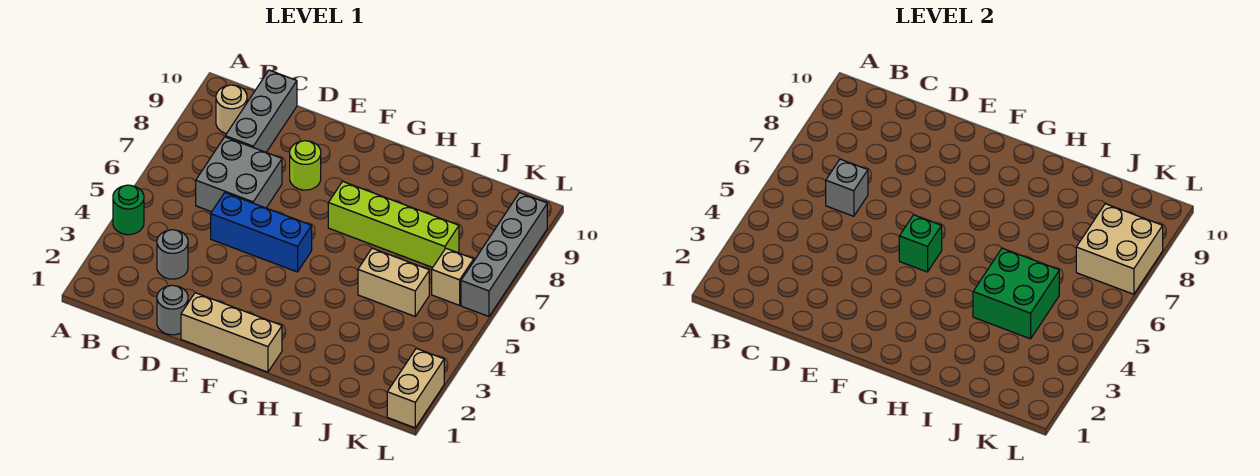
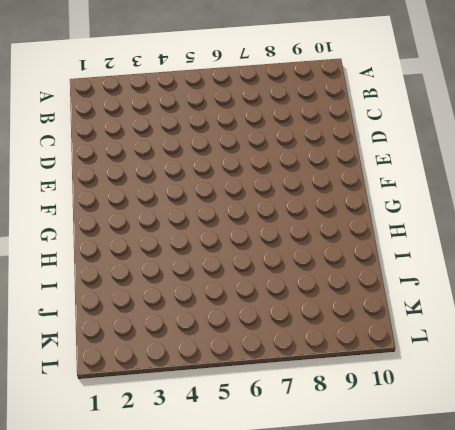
none -> green 1x1 round brick [113,185,144,235]
none -> tan 1x1 round brick [216,85,247,134]
none -> grey 1x1 round brick [157,230,188,279]

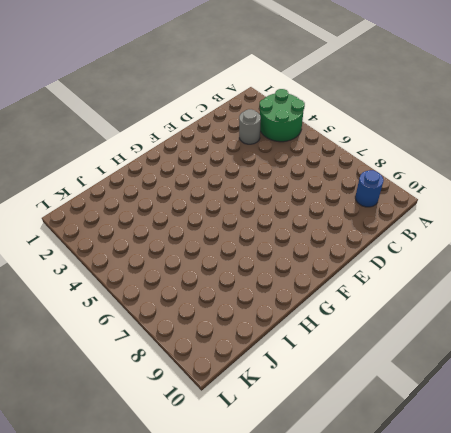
green 2x2 round brick [260,89,305,142] -> green 1x1 round brick [113,185,144,235]
blue 1x1 round brick [355,170,384,207] -> tan 1x1 round brick [216,85,247,134]
none -> grey 2x2 brick [196,137,282,212]
none -> grey 1x3 brick [225,70,297,152]
none -> grey 1x1 round brick [157,285,188,335]

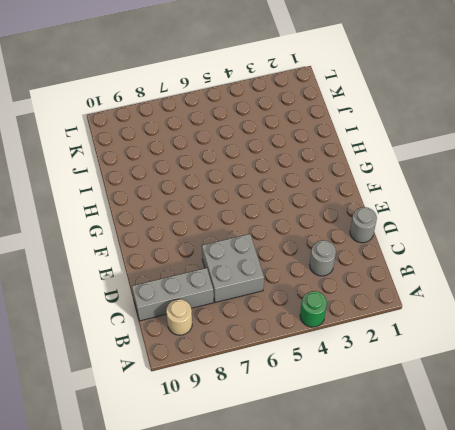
none -> blue 1x3 brick [211,193,312,272]
none -> tan 1x3 brick [181,293,282,372]
none -> lime 1x1 round brick [290,141,321,190]

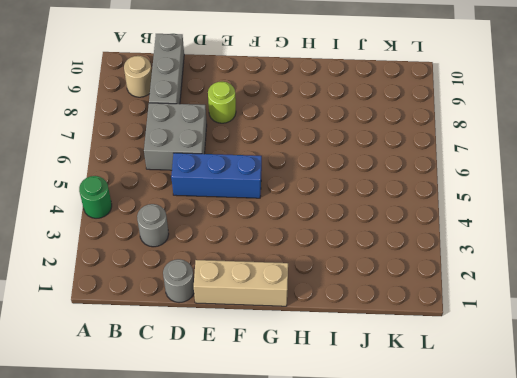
none -> lime 1x4 brick [328,181,459,267]
none -> tan 1x2 brick [358,248,429,316]
none -> tan 1x1 brick [432,248,474,305]

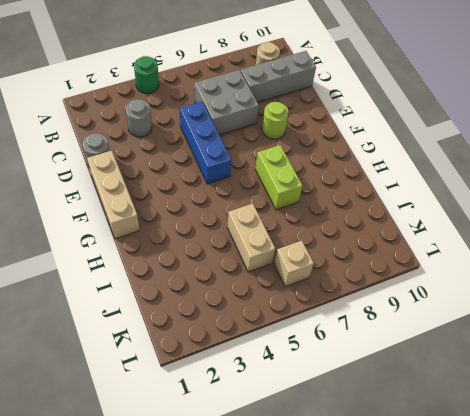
lime 1x2 brick [255,145,302,210] -> lime 1x4 brick [328,181,459,267]
none -> tan 1x2 brick [387,348,444,428]
none -> grey 1x4 brick [461,193,547,316]
none -> grey 1x1 brick [826,159,868,216]

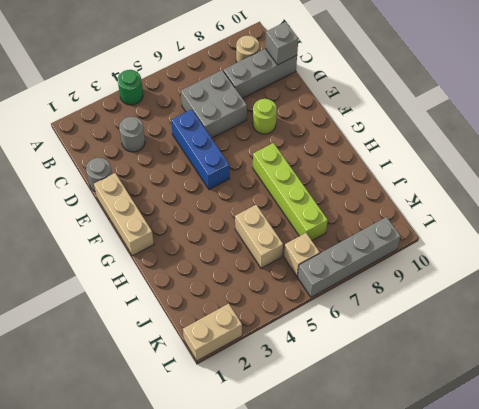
grey 1x1 brick [265,22,298,65] -> grey 1x1 brick moved to [826,159,868,216]
none -> green 1x1 brick [899,215,942,272]
none -> green 2x2 brick [973,248,1059,339]
none -> tan 2x2 brick [1076,204,1163,294]

